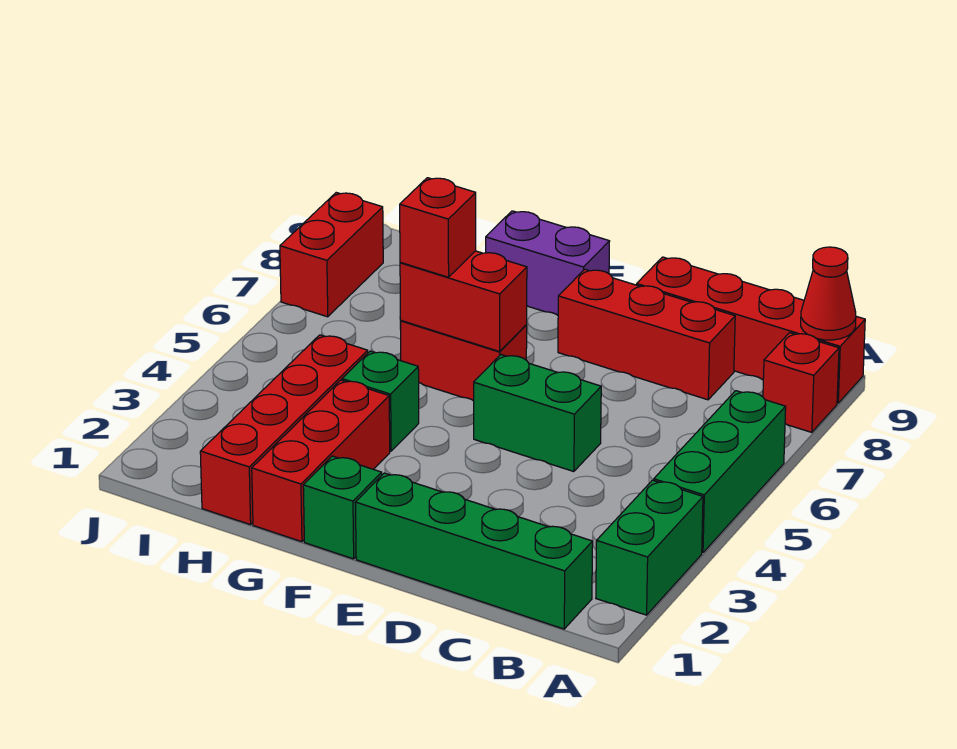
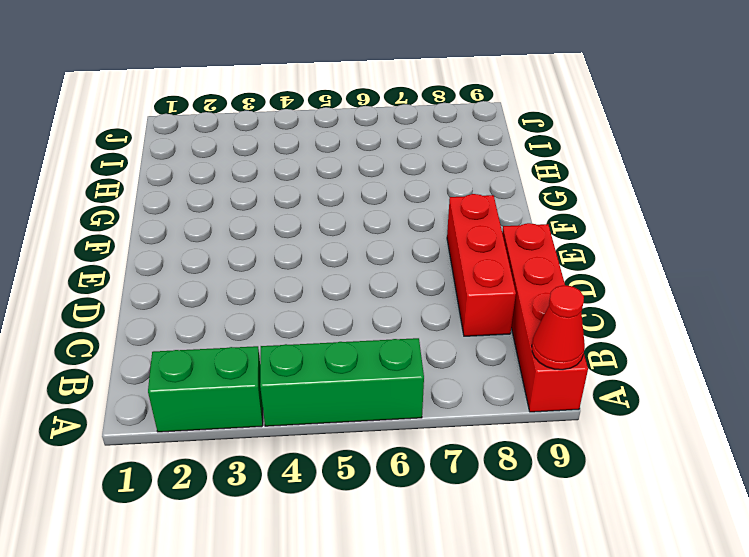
none -> red 1x1 brick [763,333,839,432]
none -> green 1x4 brick [355,473,593,629]
none -> green 1x2 brick [474,355,601,472]

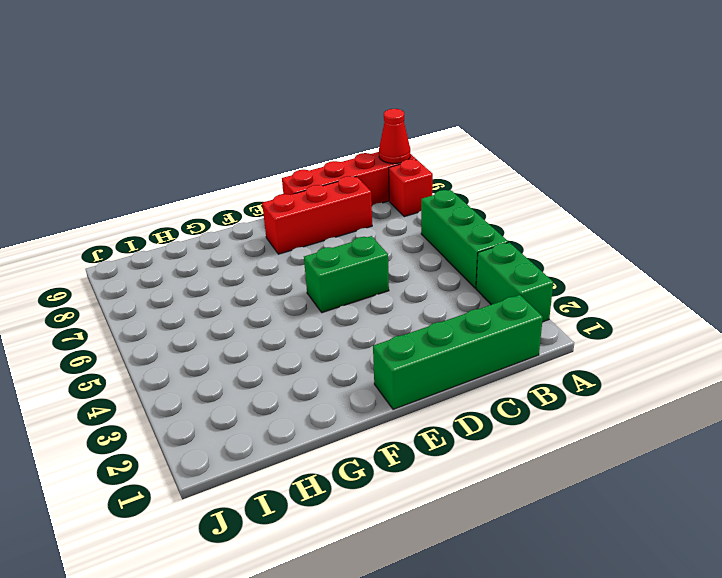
none -> green 1x1 brick [303,456,382,559]
none -> red 1x2 brick [401,321,527,401]
none -> purple 1x2 brick [486,211,610,315]

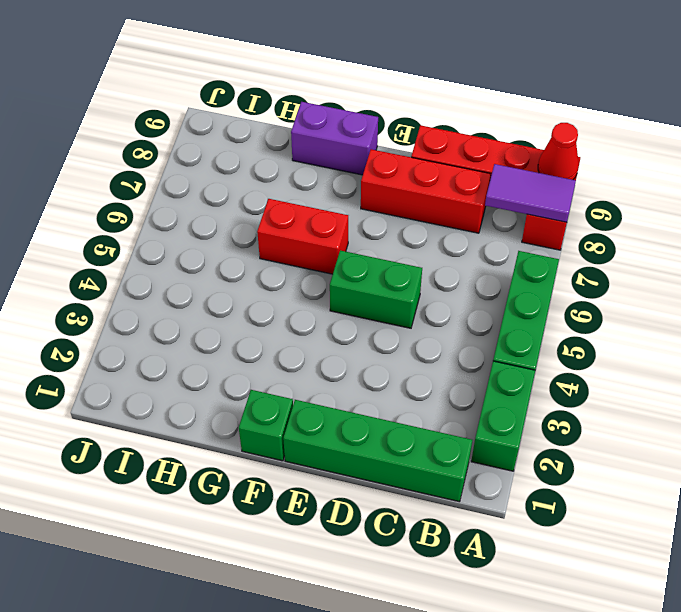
purple 1x2 tile [485,164,576,222] -> none
none -> red 1x3 brick [252,380,390,542]
none -> green 1x1 brick [342,351,419,451]
none -> red 1x4 brick [200,335,368,525]

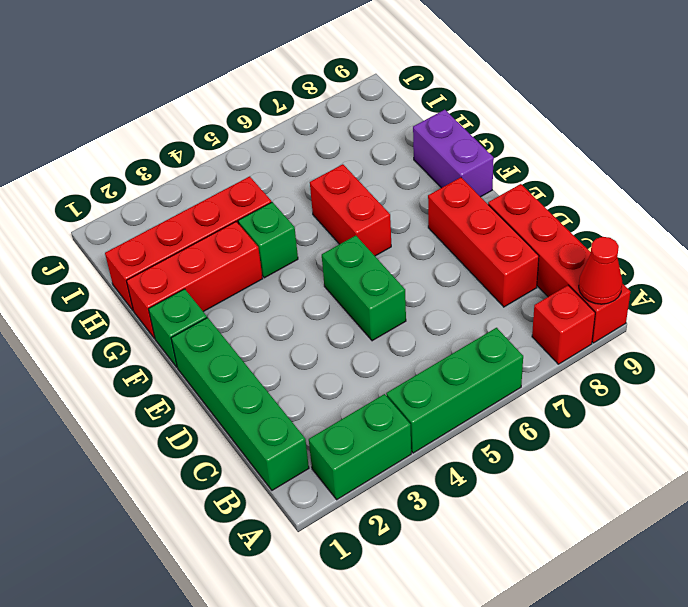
none -> red 1x2 brick [280,193,383,317]
none -> red 1x2 brick [400,251,527,352]
none -> red 1x1 brick [400,178,476,277]

